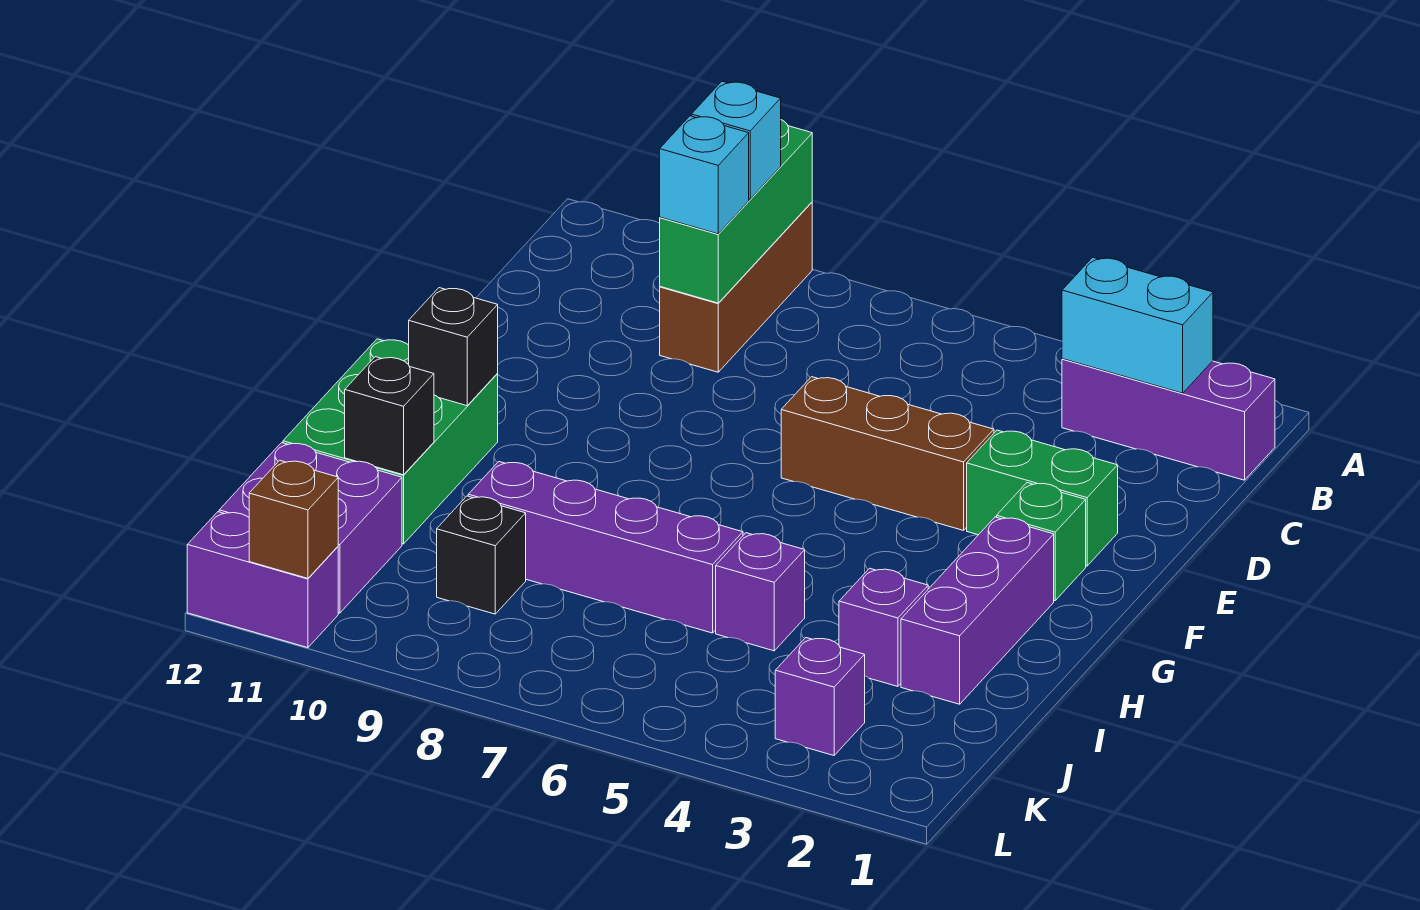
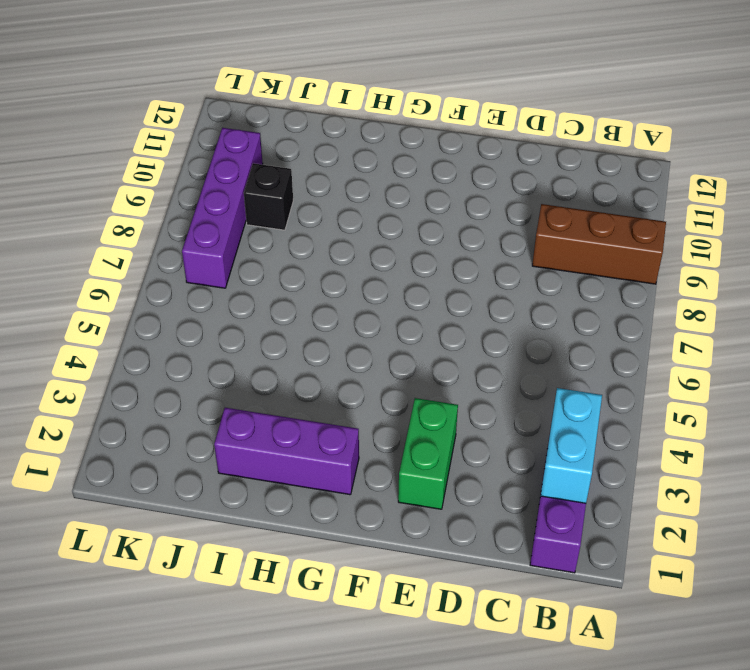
purple 1x4 brick [182,128,263,288] -> purple 1x4 brick moved to [468,462,743,633]
none -> brown 1x3 brick [781,377,994,530]
none -> green 1x1 brick [997,483,1086,601]
none -> green 2x3 brick [283,339,498,544]

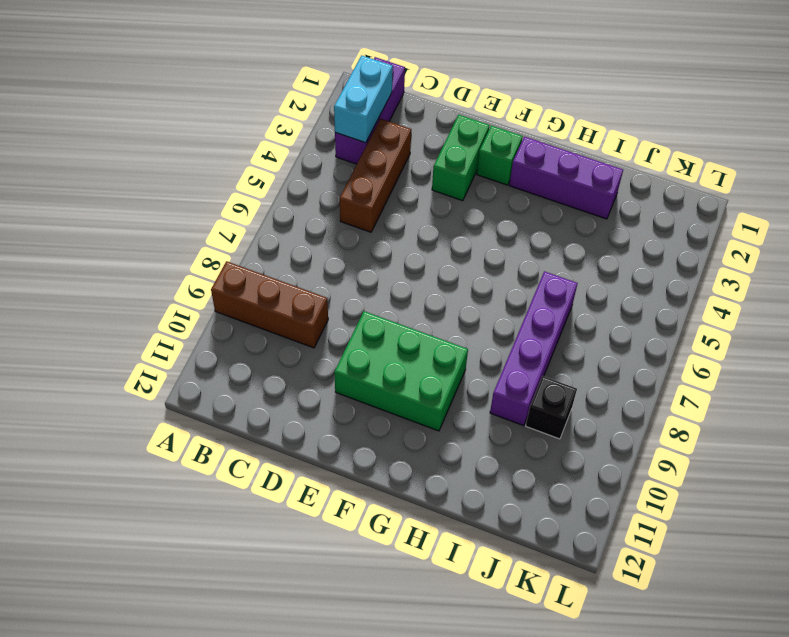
brown 1x3 brick [340,119,411,232] -> brown 1x3 brick moved to [781,377,994,530]
green 2x3 brick [334,311,468,431] -> green 2x3 brick moved to [283,339,498,544]
none -> purple 1x1 brick [839,568,928,686]
none -> purple 1x1 brick [716,533,805,651]
none -> purple 2x2 brick [219,443,402,613]

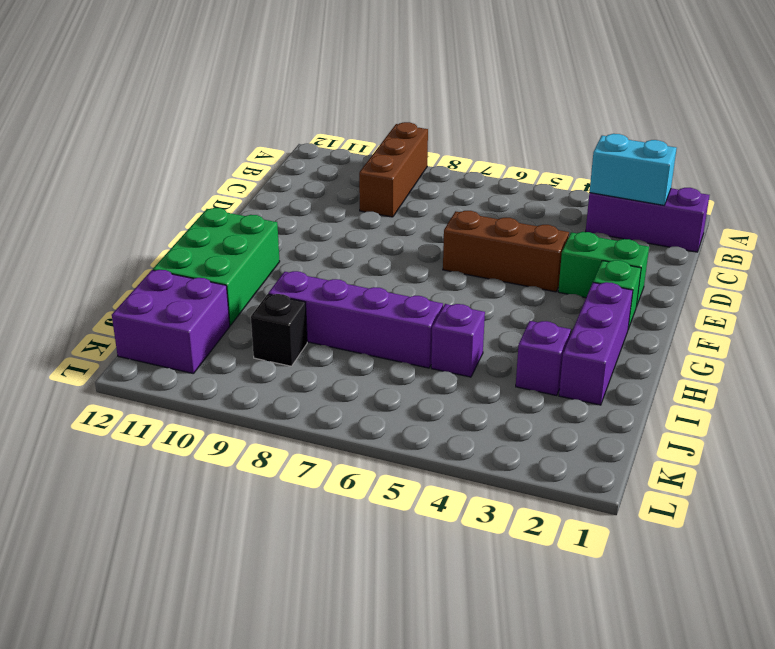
none -> purple 1x1 brick [775,638,865,755]
none -> purple 1x2 brick [187,512,338,648]
none -> green 1x3 brick [660,120,812,303]

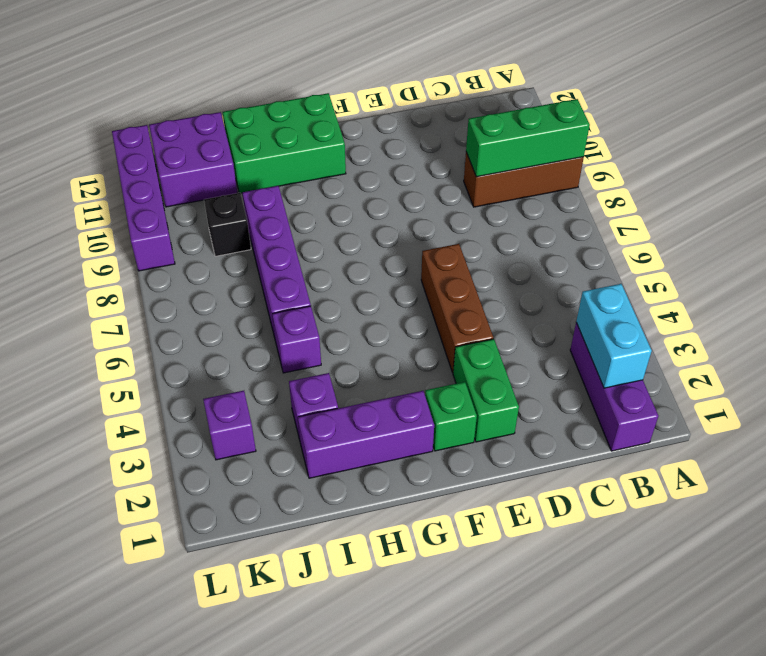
purple 1x4 brick [112,125,175,271] -> purple 1x2 brick [187,512,338,648]
none -> black 1x1 brick [409,288,498,406]
none -> black 1x1 brick [345,357,434,475]
none -> brown 1x1 brick [249,460,338,578]

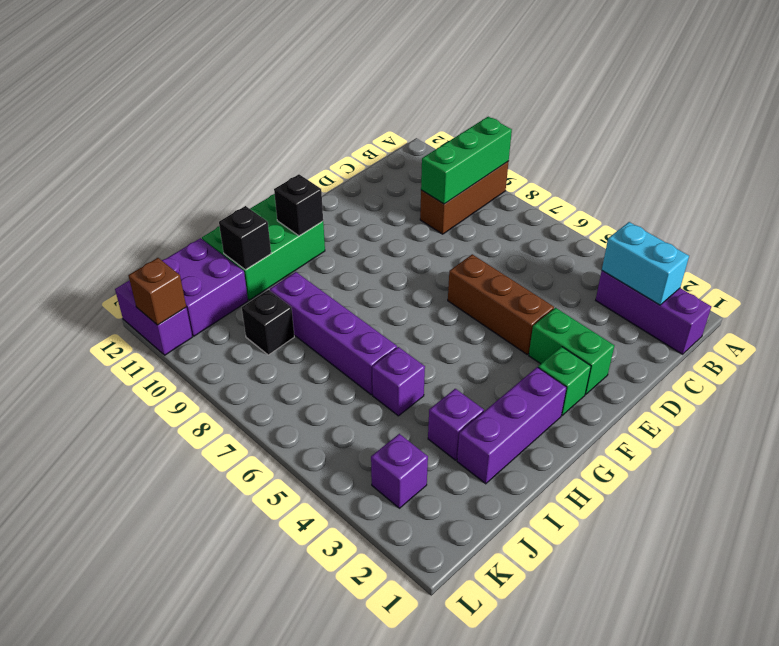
none -> cyan 1x1 brick [691,81,781,199]
none -> cyan 1x1 brick [660,116,749,234]

